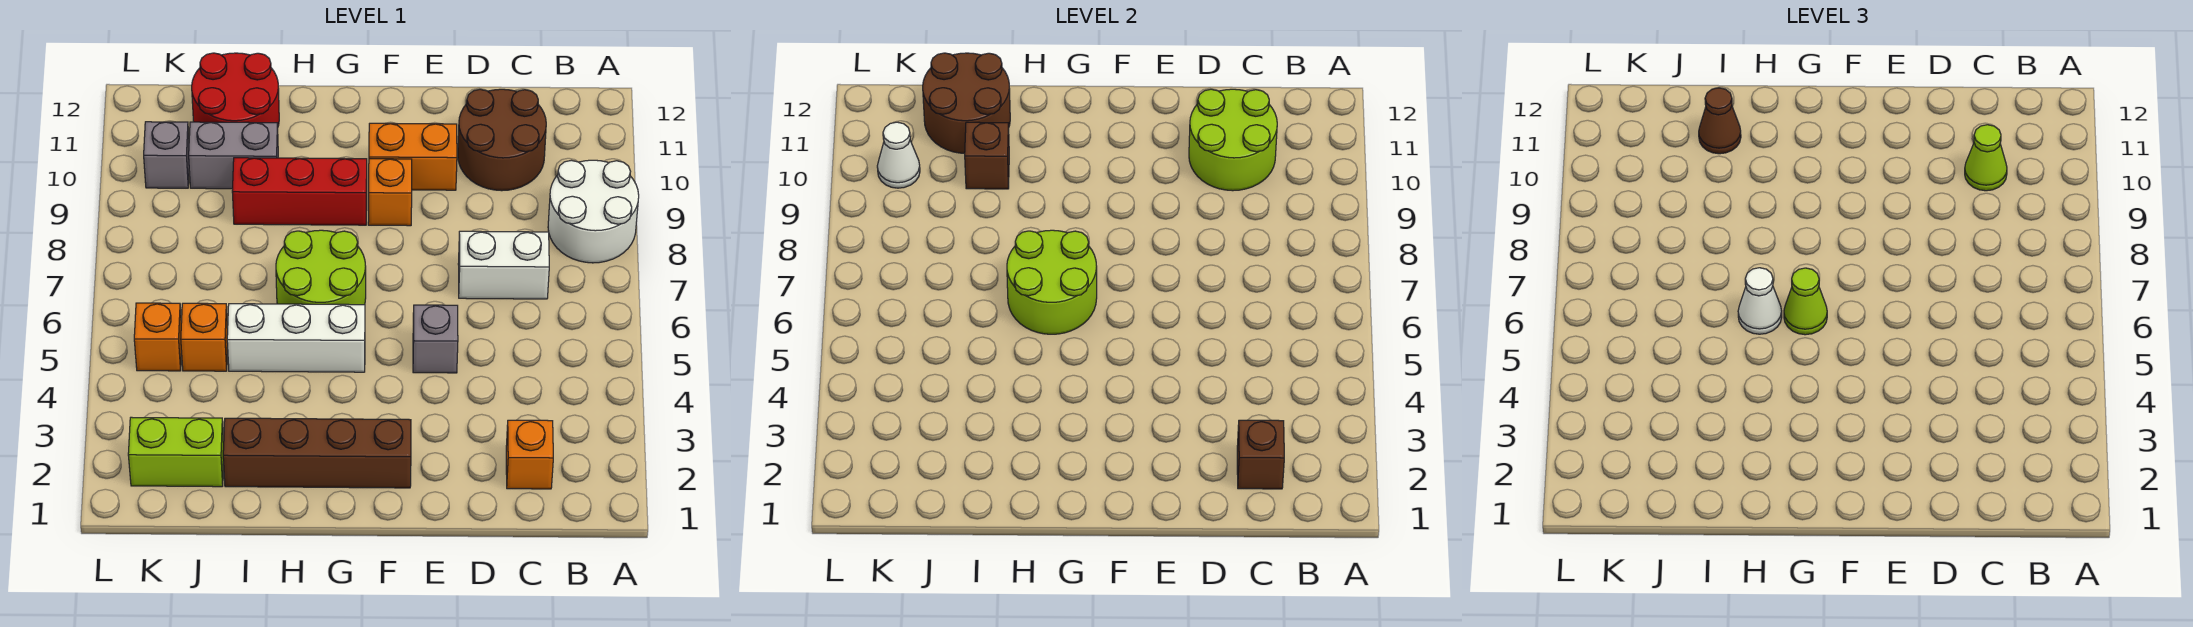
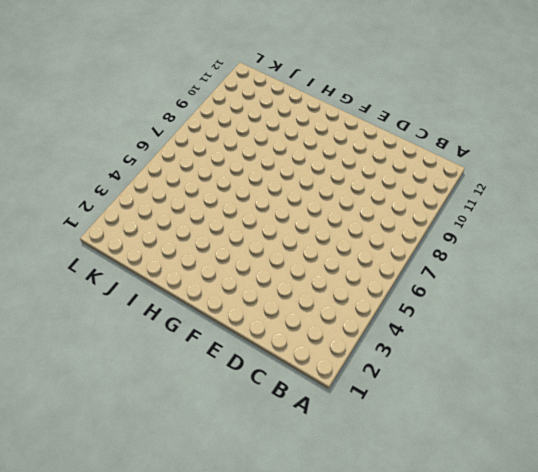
none -> white 2x2 round brick [548,160,639,263]
none -> orange 1x1 brick [506,420,553,489]
none -> white 1x2 brick [458,231,549,299]

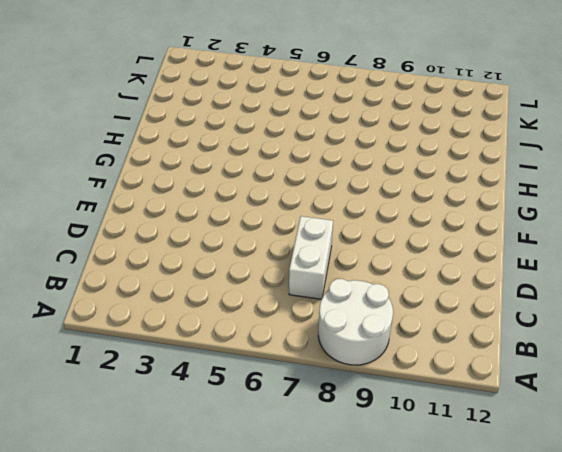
none -> orange 1x1 brick [506,420,553,489]
none -> brown 2x2 round brick [458,89,546,191]
none -> grey 1x1 brick [413,305,458,373]

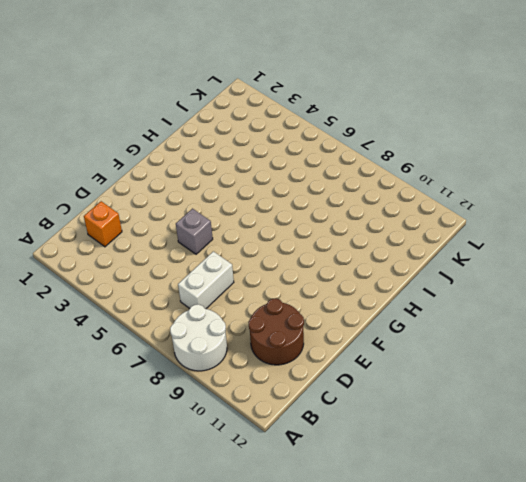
none -> orange 1x2 brick [369,123,457,190]
none -> brown 1x4 brick [223,418,411,488]
none -> orange 1x1 brick [368,159,412,226]

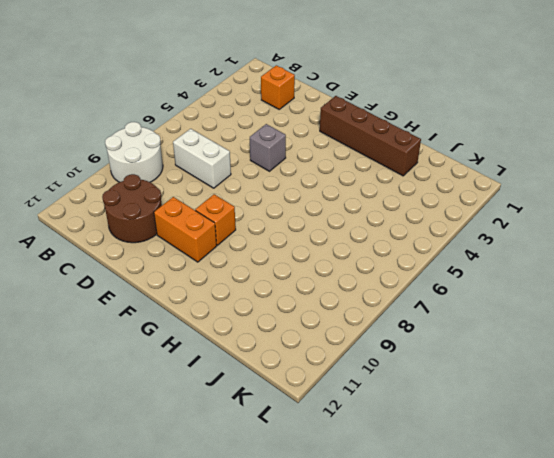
none -> white 1x3 brick [227,304,365,372]
none -> lime 2x2 round brick [276,230,366,305]
none -> red 1x3 brick [232,158,367,225]

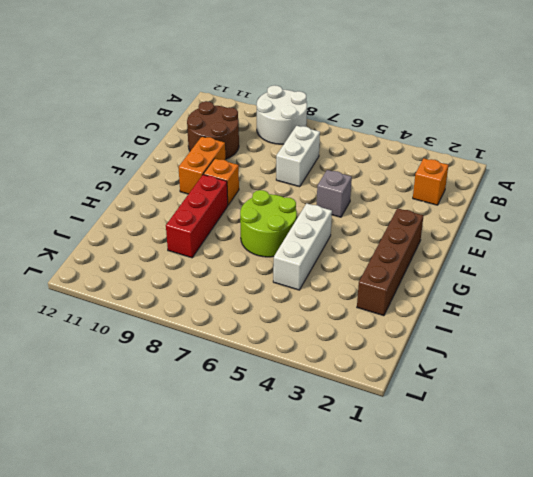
none -> grey 1x2 brick [189,122,278,189]
none -> red 2x2 round brick [192,53,279,126]
none -> lime 1x2 brick [128,417,224,487]

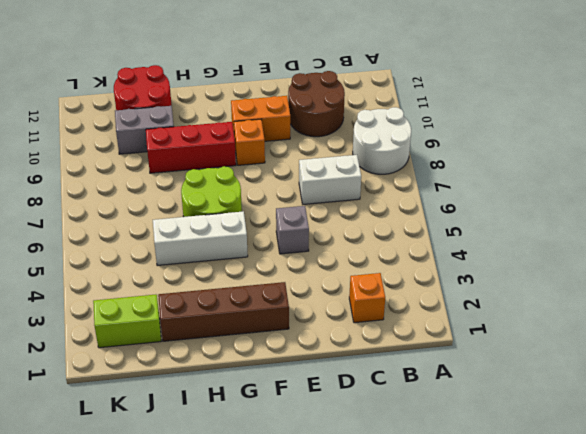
none -> orange 1x1 brick [181,303,228,371]
none -> orange 1x1 brick [134,303,181,371]
none -> grey 1x1 brick [144,122,189,188]

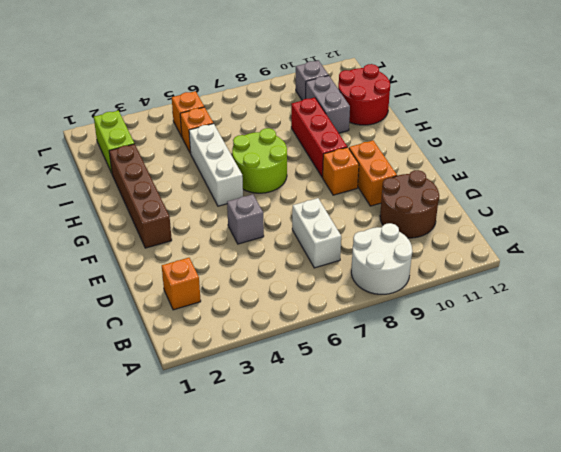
none -> brown 1x1 brick [1237,420,1284,489]
none -> lime 2x2 round brick [1189,89,1277,191]
none -> lime 2x2 round brick [1007,230,1097,334]

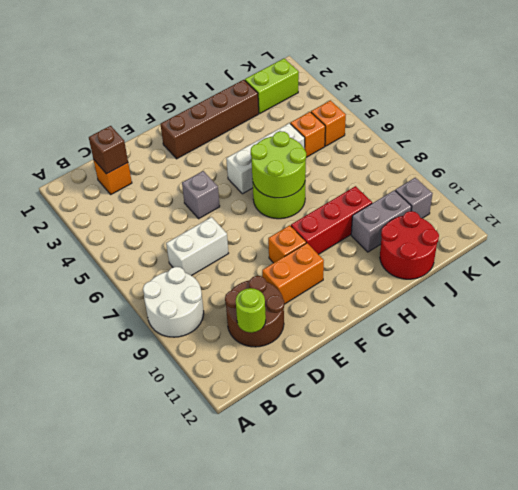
lime 1x1 round brick [236,288,266,333] -> lime 2x2 round brick [1189,89,1277,191]
none -> brown 1x1 brick [965,122,1009,189]
none -> brown 2x2 round brick [923,53,1010,153]
none -> white 1x1 cone [877,122,920,188]

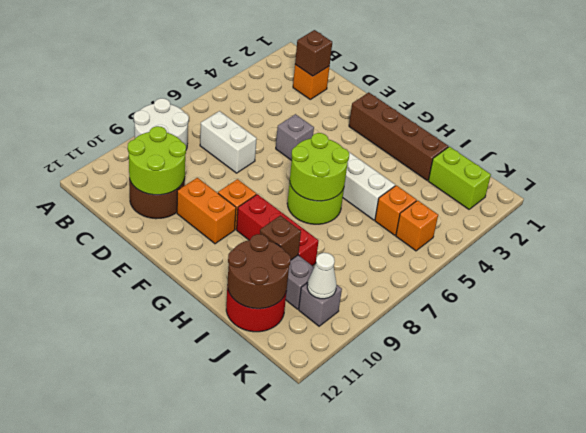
none -> lime 1x1 cone [1965,125,2007,191]
none -> lime 1x1 cone [1784,268,1827,335]
none -> white 1x1 cone [1738,268,1782,334]

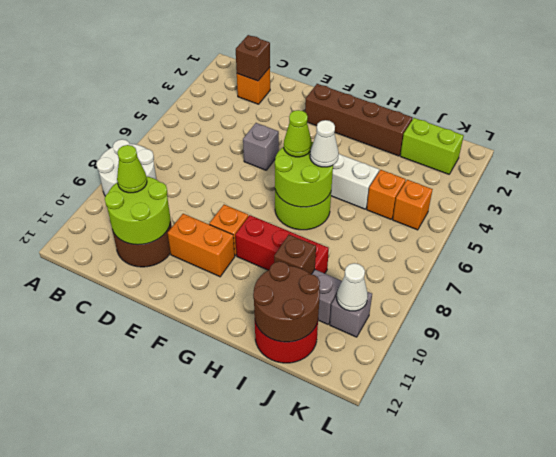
none -> white 1x2 brick [458,231,549,299]
none -> brown 1x1 cone [1699,88,1741,154]

